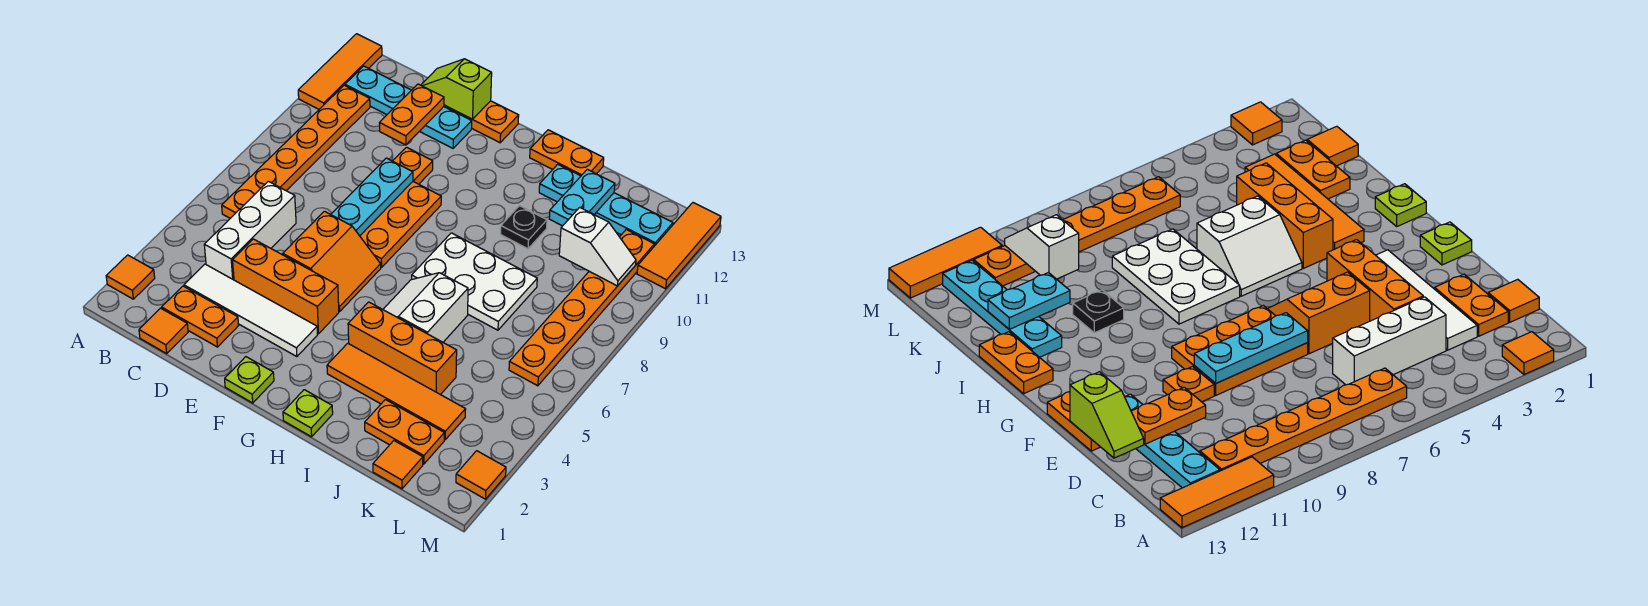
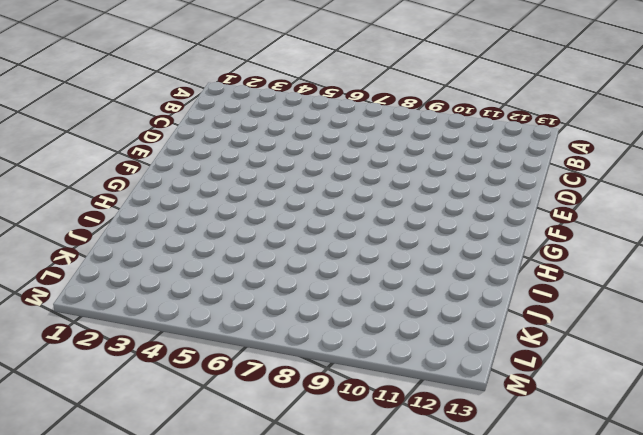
none -> orange 1x1 tile [106,255,155,299]
none -> orange 1x3 tile [298,34,382,109]
none -> orange 1x6 plate [222,85,370,218]
none -> cyan 1x4 plate [345,66,472,148]

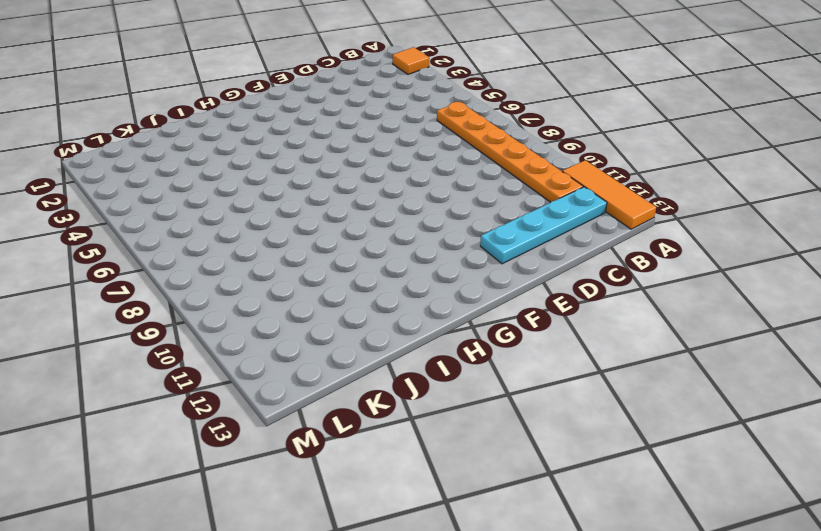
none -> orange 1x1 tile [139,308,188,353]
none -> orange 1x2 plate [162,286,239,347]
none -> white 1x4 tile [184,264,317,357]
none -> white 1x3 brick [204,181,296,280]

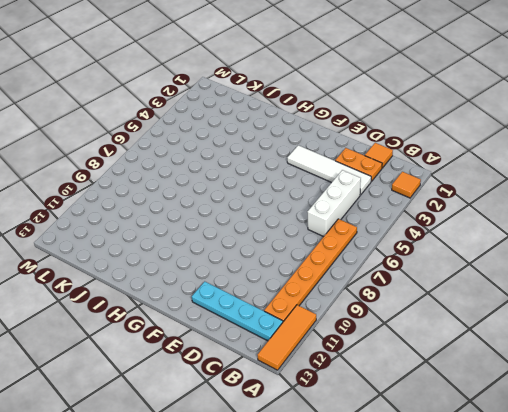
none -> orange 1x3 brick [233,239,339,334]
none -> orange 2x2 slope [283,211,381,311]
none -> orange 2x3 plate [360,182,441,268]
none -> orange 1x1 plate [393,147,433,184]

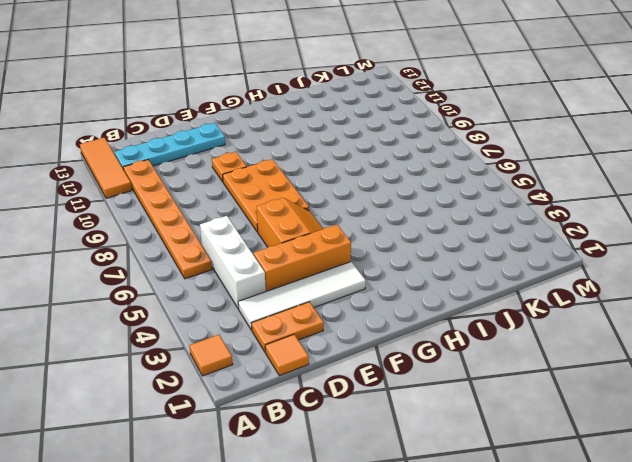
none -> orange 1x2 plate [446,101,519,143]
none -> lime 1x1 plate [225,357,274,403]
none -> lime 1x1 plate [283,390,333,437]
none -> orange 1x4 tile [327,343,466,440]

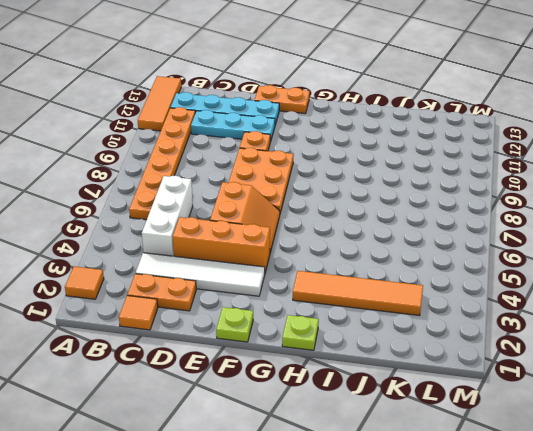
cyan 1x3 plate [191,110,275,142] -> cyan 1x3 plate turned to [331,158,413,236]
none -> orange 1x3 brick [348,302,457,395]
none -> white 2x2 slope [383,273,468,342]
none -> white 2x3 plate [412,233,537,330]
none -> orange 1x2 plate [530,130,604,176]

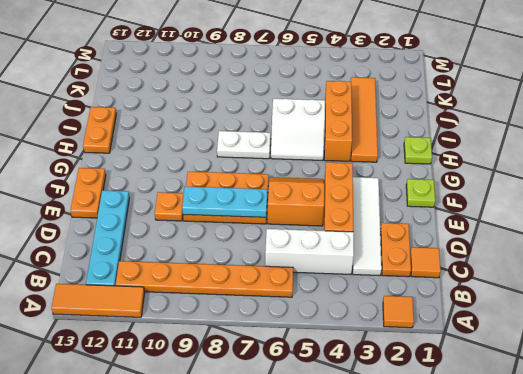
white 1x2 plate [217,131,271,159] -> white 2x3 plate [412,233,537,330]
none -> black 1x1 plate [501,206,547,249]
none -> cyan 1x4 plate [539,164,673,246]
none -> orange 1x2 plate [365,400,444,464]
none -> orange 1x1 tile [373,441,423,489]

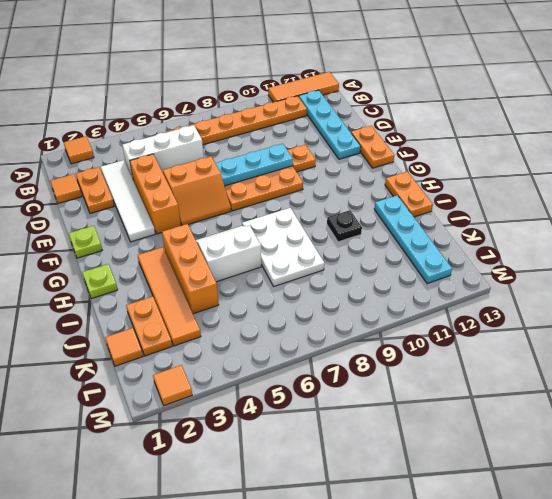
none -> orange 1x6 plate [509,230,654,386]
none -> orange 1x3 tile [637,203,721,289]
none -> orange 1x2 plate [379,84,444,145]
none -> lime 1x2 slope [421,59,492,119]

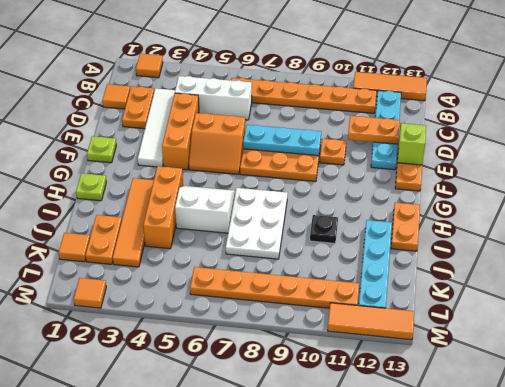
none -> cyan 1x2 plate [549,169,615,226]
none -> white 1x2 slope [559,207,636,286]

